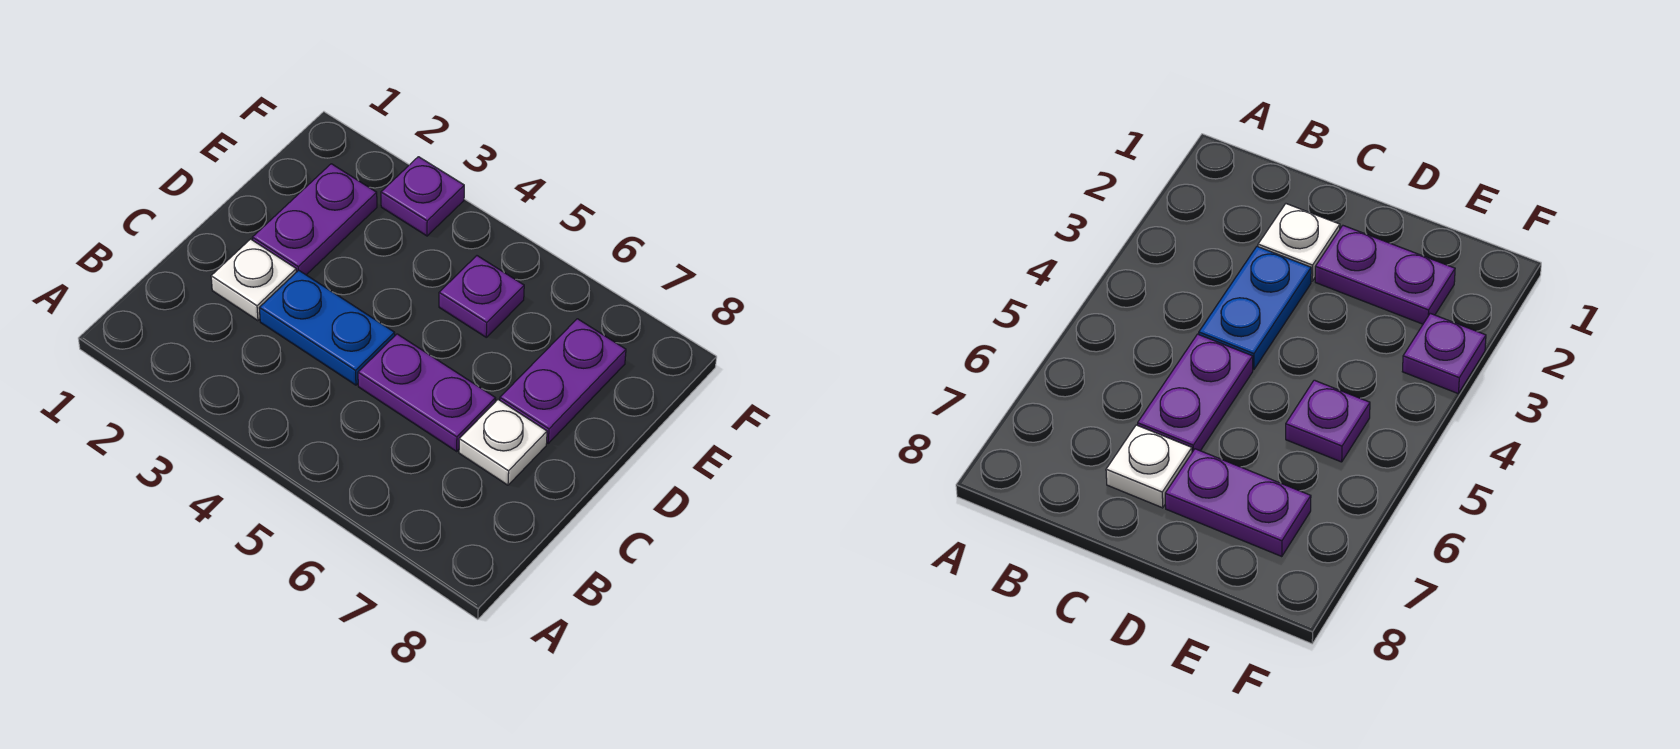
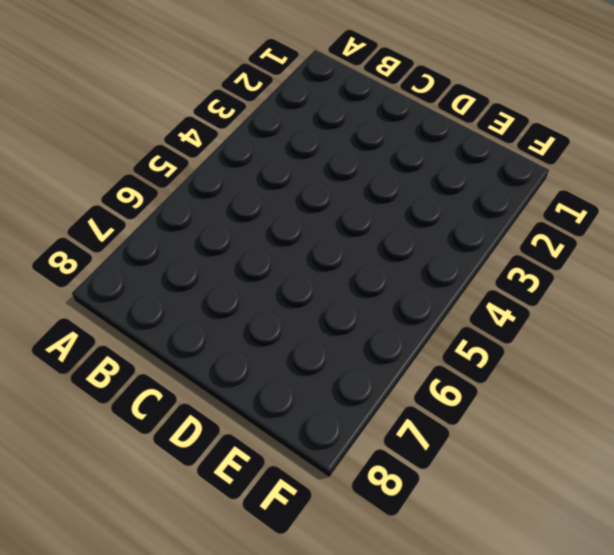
none -> white 1x1 plate [211,239,296,321]
none -> blue 1x2 plate [259,270,395,385]

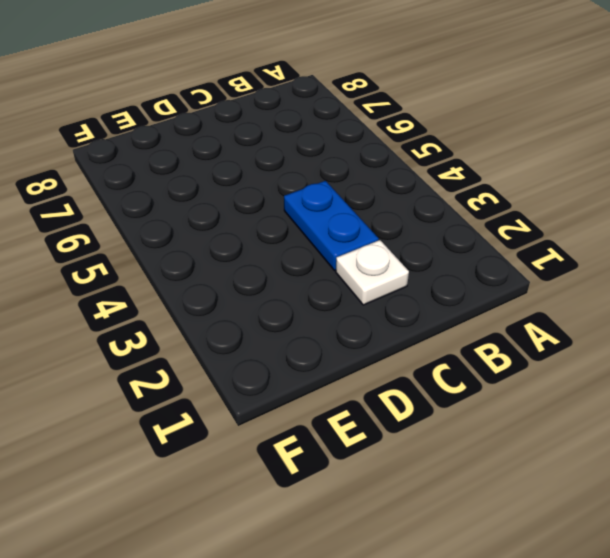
none -> purple 1x2 plate [358,334,496,451]
none -> white 1x1 plate [459,400,547,485]

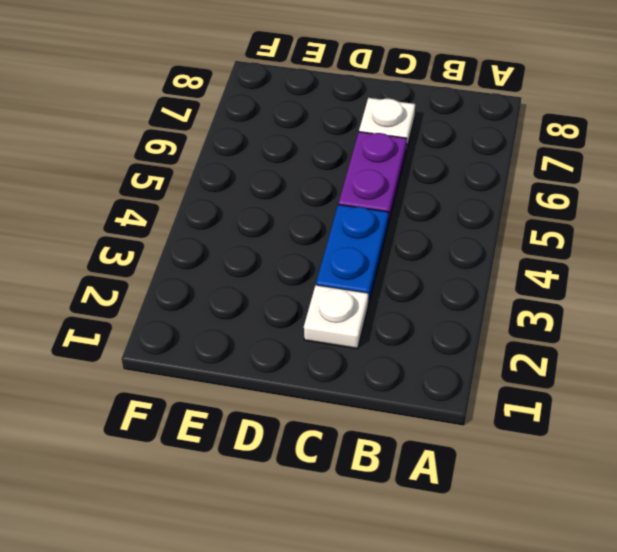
none -> purple 1x2 plate [252,164,377,275]
none -> purple 1x2 plate [500,319,626,443]

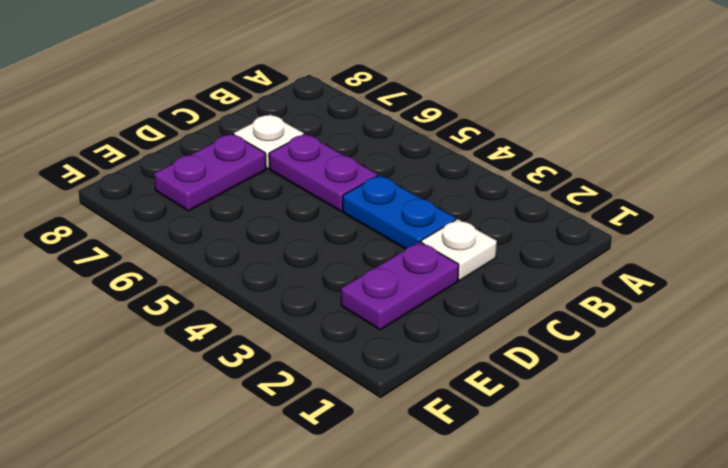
none -> purple 1x1 plate [439,256,524,337]
none -> purple 1x1 plate [381,157,464,236]

